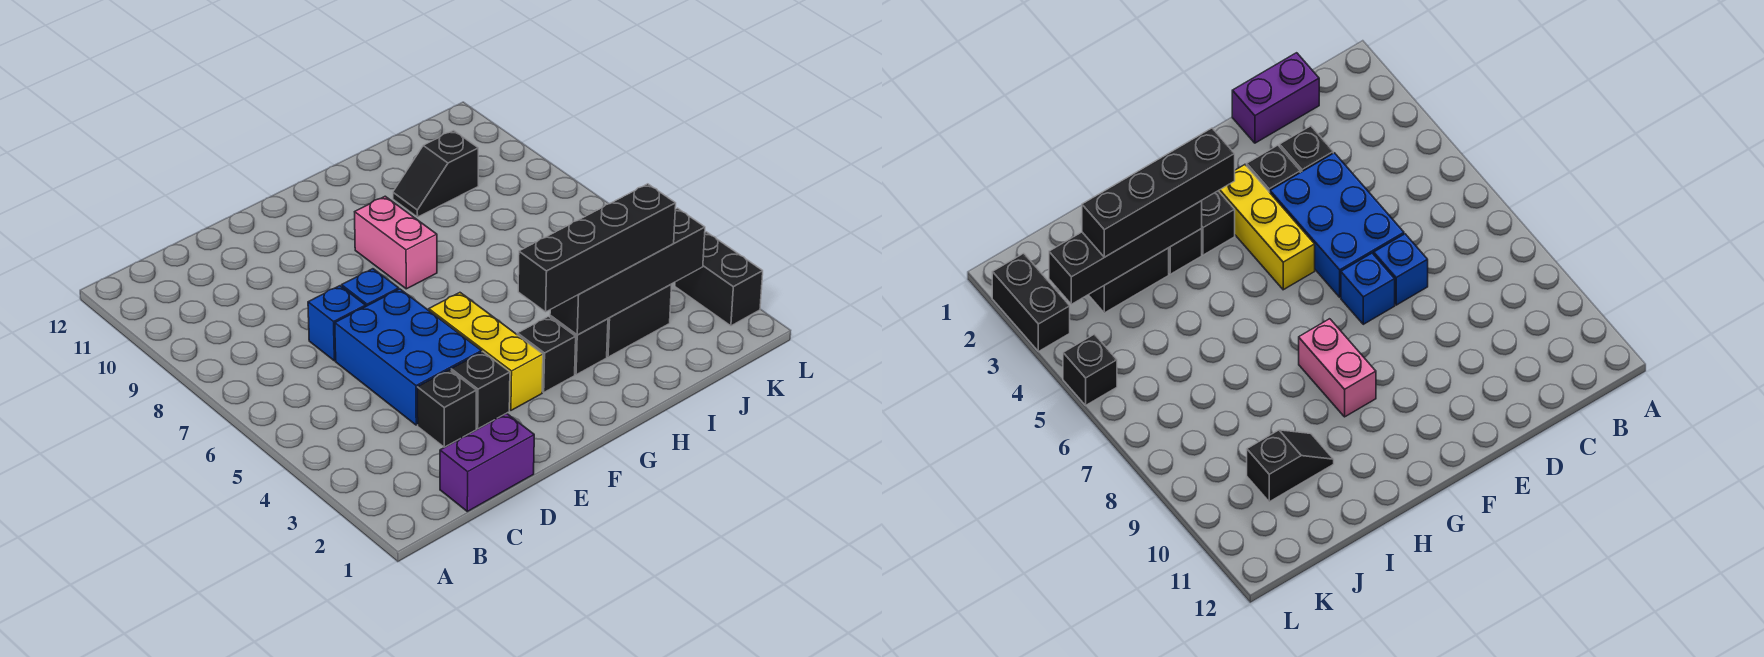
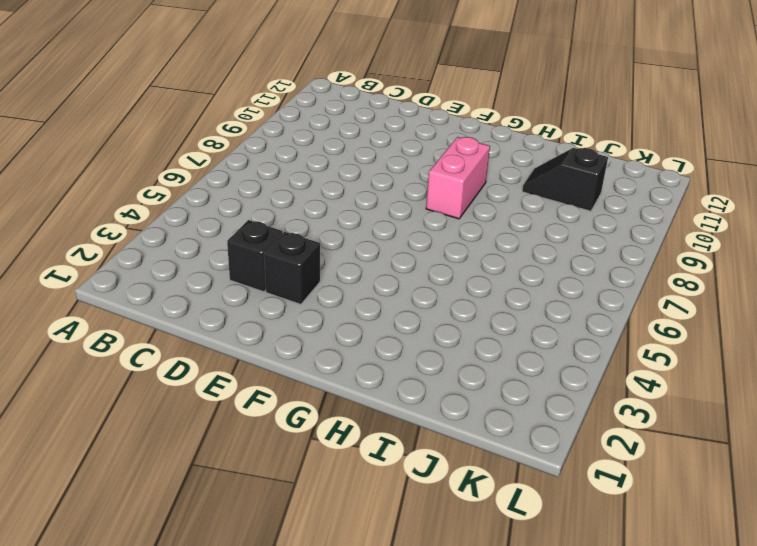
none -> purple 1x2 brick [440,413,534,511]
none -> blue 2x3 brick [335,289,482,425]
none -> blue 1x1 brick [308,286,365,361]

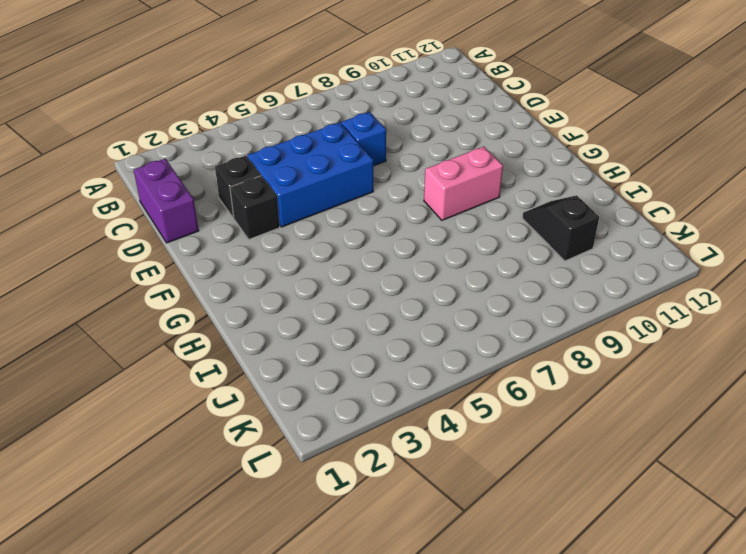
none -> blue 1x1 brick [342,269,399,307]
none -> yellow 1x3 brick [429,293,543,410]
none -> black 1x1 brick [517,317,576,392]

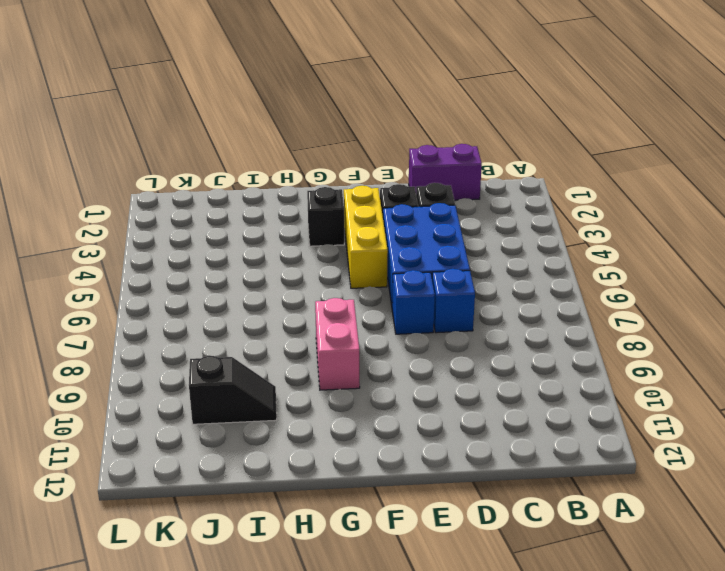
none -> black 1x1 brick [550,315,608,375]
none -> black 1x2 brick [607,284,672,357]
none -> black 1x2 brick [675,232,763,326]

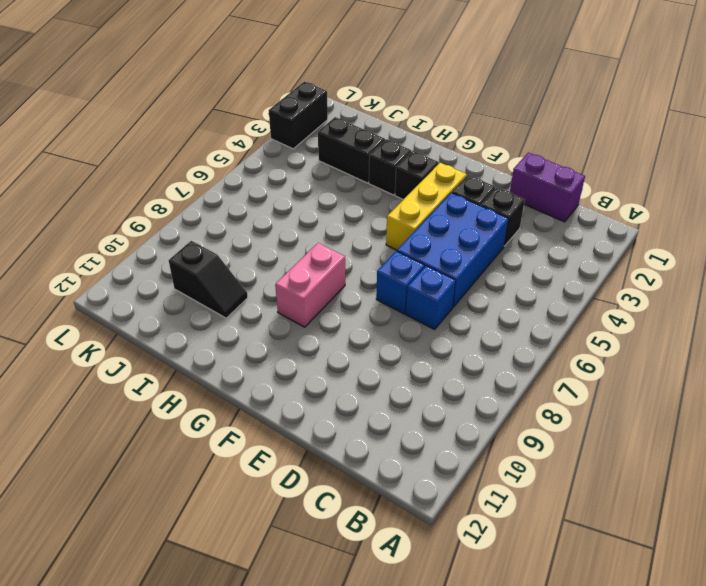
none -> black 1x1 brick [1063,334,1117,405]
none -> black 1x4 brick [550,208,705,335]
none -> black 1x4 brick [518,184,676,312]

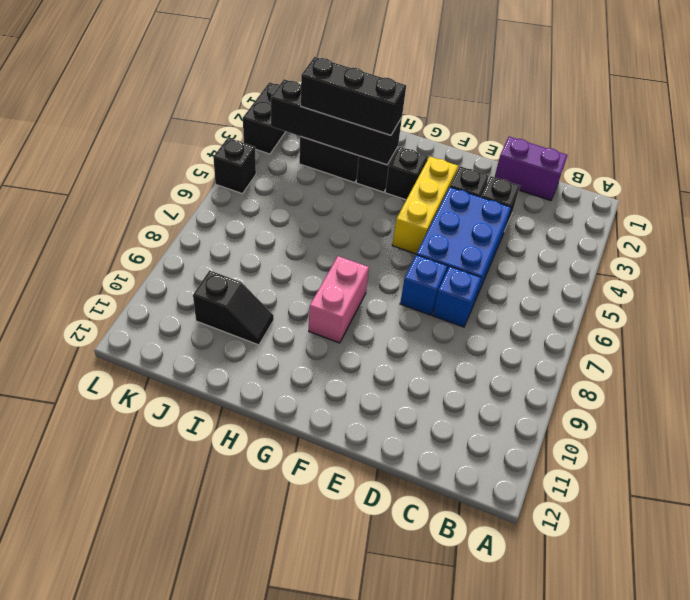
black 1x3 brick [301,57,406,135] -> black 1x4 brick [518,184,676,312]

